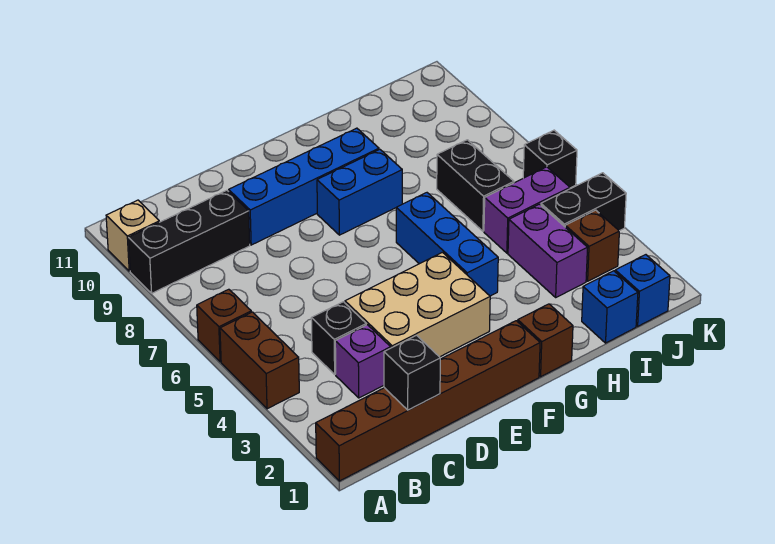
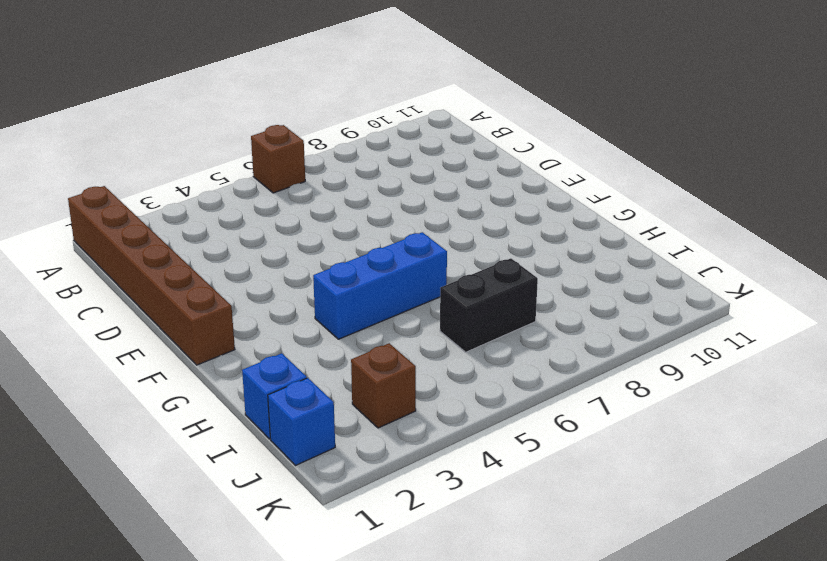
none -> brown 1x2 brick [220,312,299,409]
none -> black 1x3 brick [128,190,250,293]
none -> tan 1x1 brick [106,200,159,271]

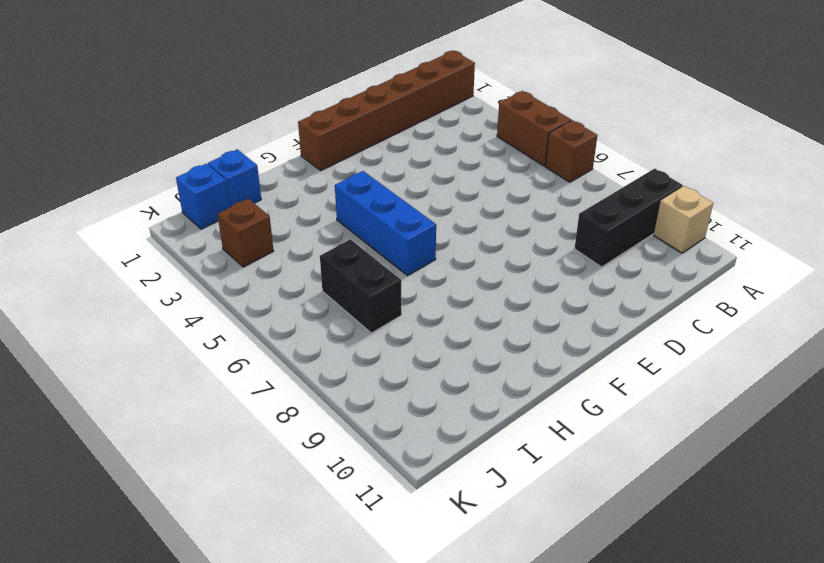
none -> purple 1x1 brick [335,325,391,398]
none -> black 1x1 brick [311,302,366,374]
none -> tan 2x3 brick [345,252,490,357]

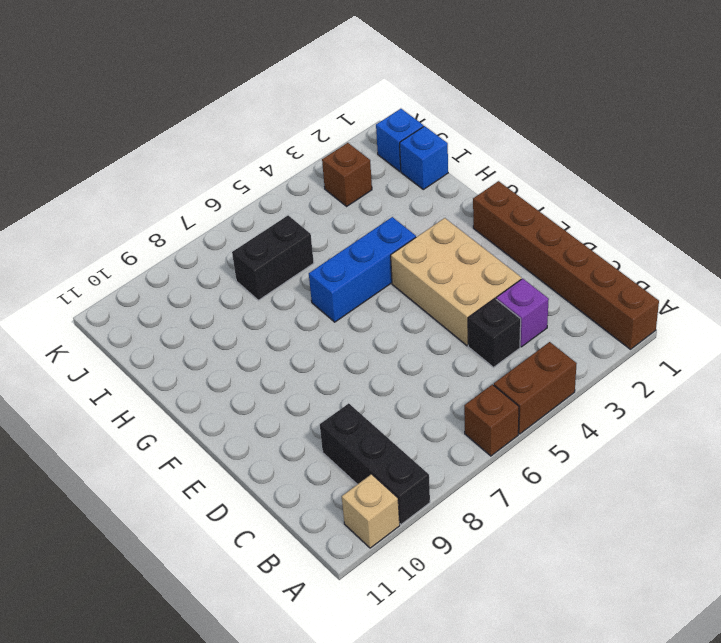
none -> blue 1x4 brick [229,128,379,245]
none -> blue 1x2 brick [317,150,402,235]
none -> brown 1x1 brick [518,304,573,377]

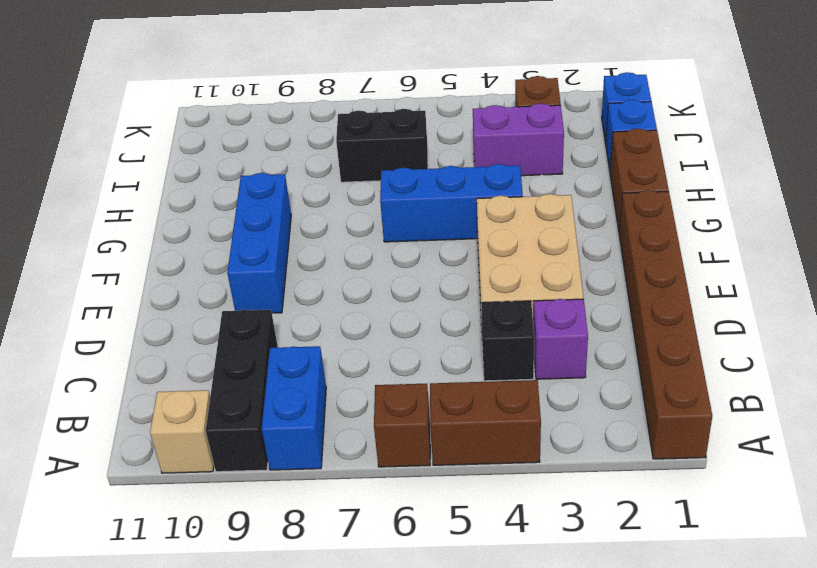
blue 1x2 brick [262,346,326,470] -> blue 1x2 brick moved to [317,150,402,235]
blue 1x3 brick [227,173,291,313] -> blue 1x4 brick [229,128,379,245]
brown 1x2 brick [610,129,669,233] -> brown 1x1 brick [518,304,573,377]
none -> purple 1x2 brick [484,167,570,253]
none -> black 1x2 brick [541,173,626,231]
none -> black 1x1 brick [523,130,577,188]

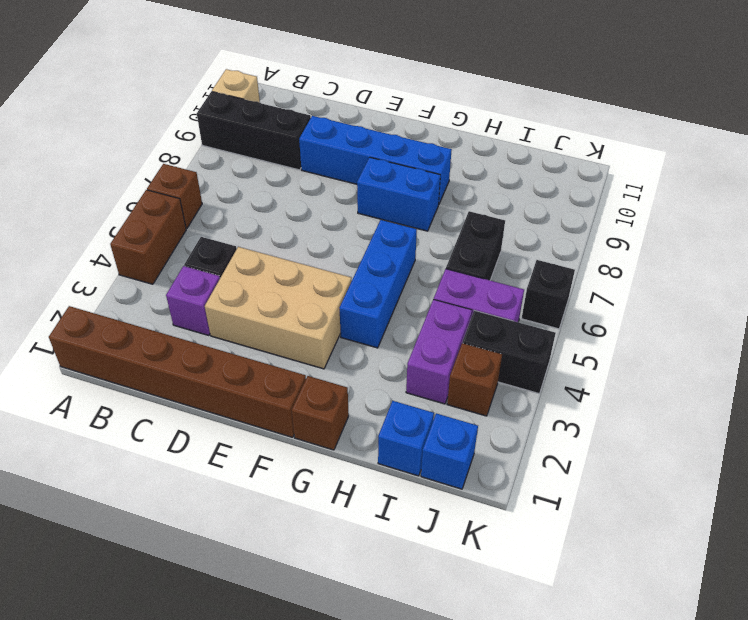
none -> black 1x1 brick [384,335,440,410]

